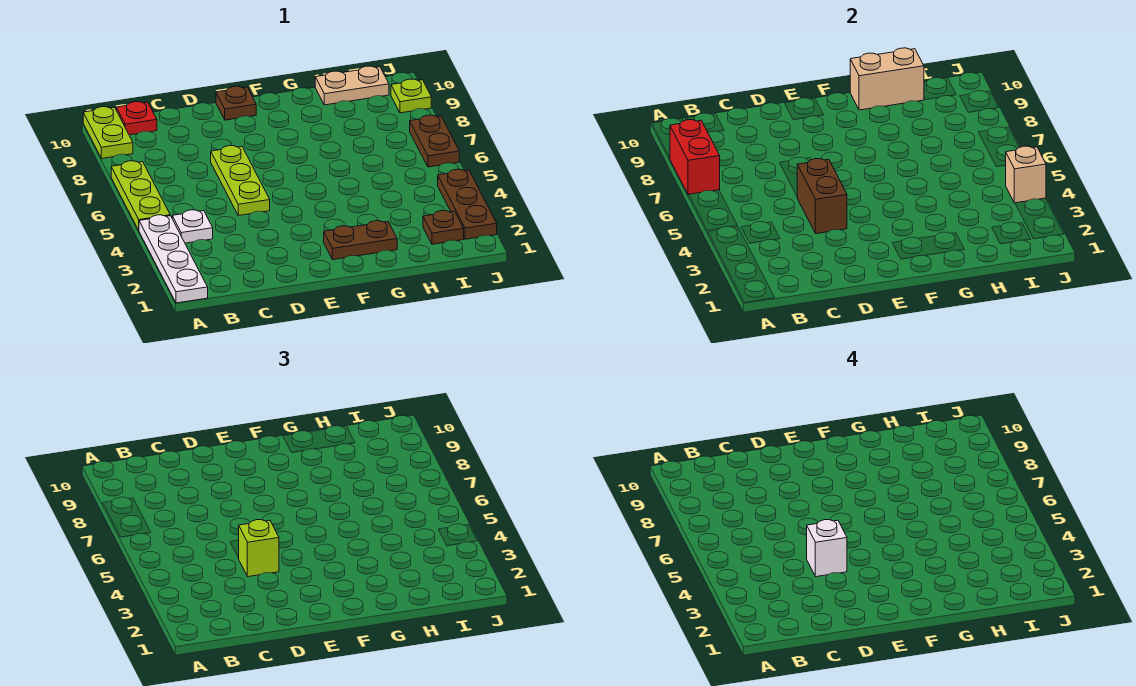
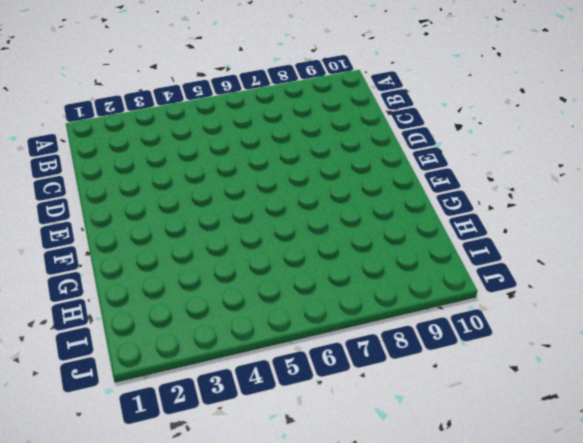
none -> white 1x4 plate [139,215,208,303]
none -> lime 1x3 plate [111,161,170,230]
none -> lime 1x2 plate [83,107,133,158]

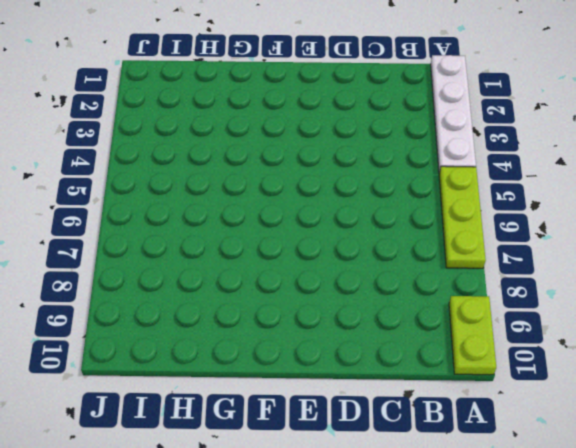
none -> white 1x1 plate [172,210,213,243]
none -> red 1x1 plate [116,102,157,135]
none -> lime 1x3 plate [211,146,270,216]

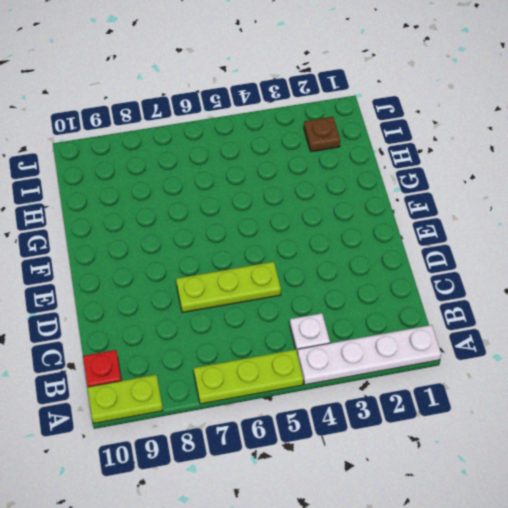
none -> brown 1x1 plate [216,86,256,120]
none -> brown 1x2 plate [324,221,397,260]
none -> tan 1x2 plate [315,66,389,105]

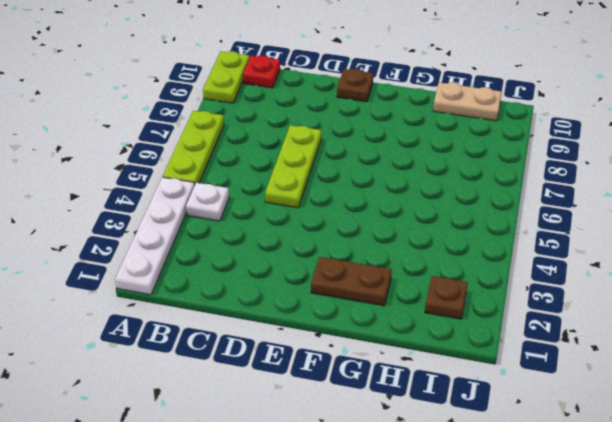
none -> brown 1x3 plate [438,169,497,239]
none -> brown 1x2 plate [410,115,459,167]
none -> lime 1x1 plate [391,79,431,113]

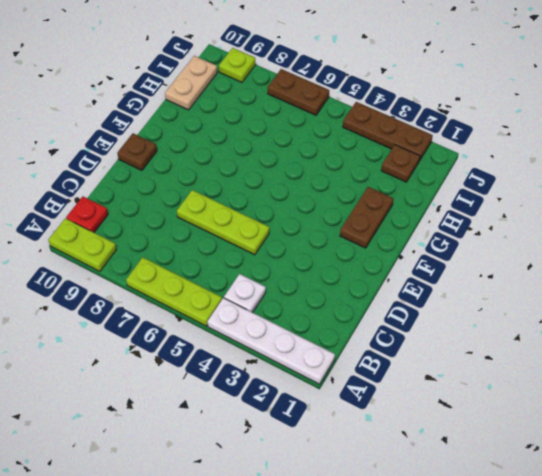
none -> red 1x2 brick [670,120,720,195]
none -> brown 1x2 brick [797,159,847,234]
none -> tan 1x2 brick [850,48,924,110]

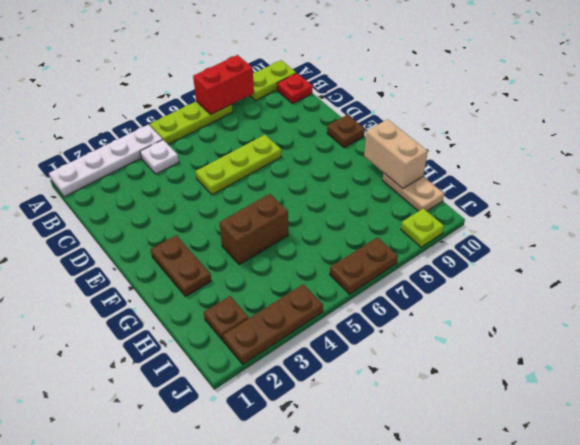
brown 1x2 brick [219,194,288,265] -> brown 1x2 brick moved to [797,159,847,234]
none -> tan 1x1 brick [1006,146,1046,203]
none -> lime 1x1 brick [239,520,279,577]
none -> white 1x1 brick [807,520,847,577]

